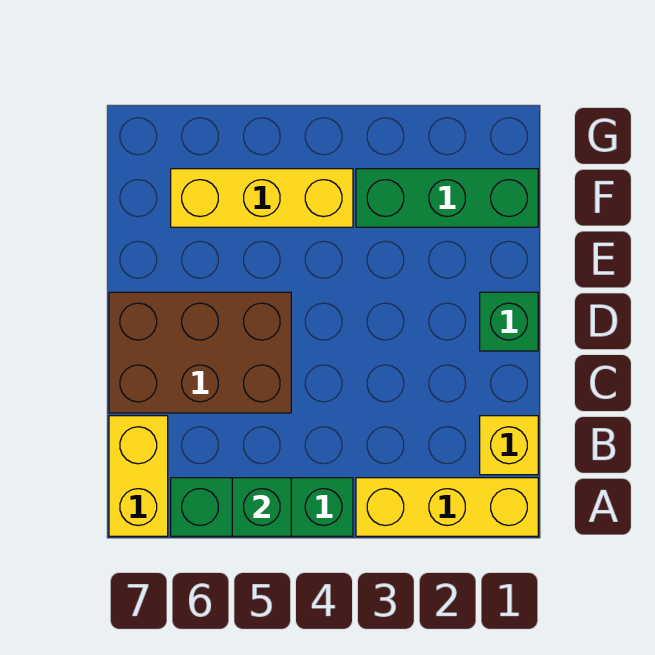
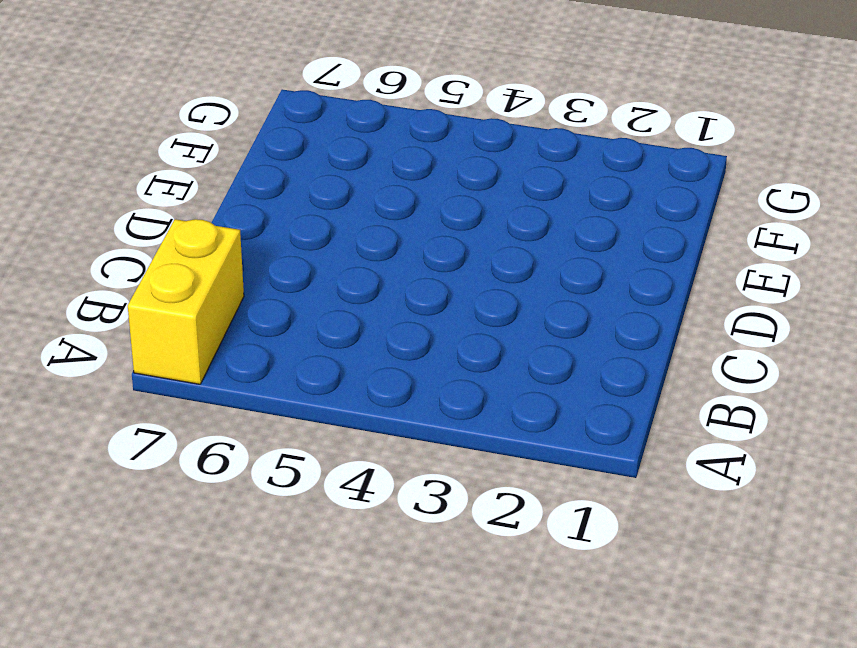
none -> yellow 1x3 brick [356,478,538,536]
none -> green 1x3 brick [171,478,353,536]

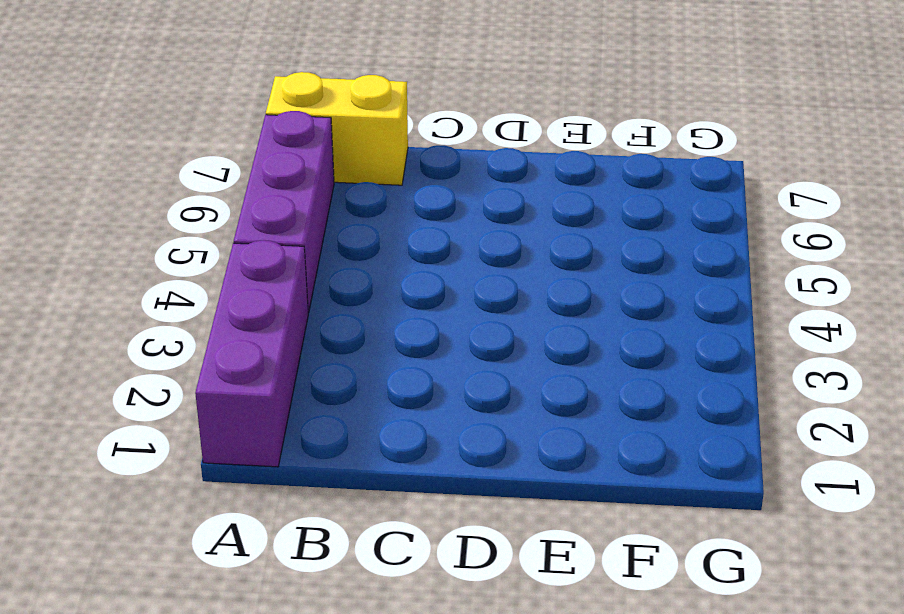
purple 1x3 brick [195,240,308,467] -> yellow 1x3 brick [356,478,538,536]
purple 1x3 brick [234,111,334,313] -> green 1x3 brick [171,478,353,536]
none -> yellow 1x1 brick [480,416,538,475]
none -> brown 2x3 brick [109,292,291,413]

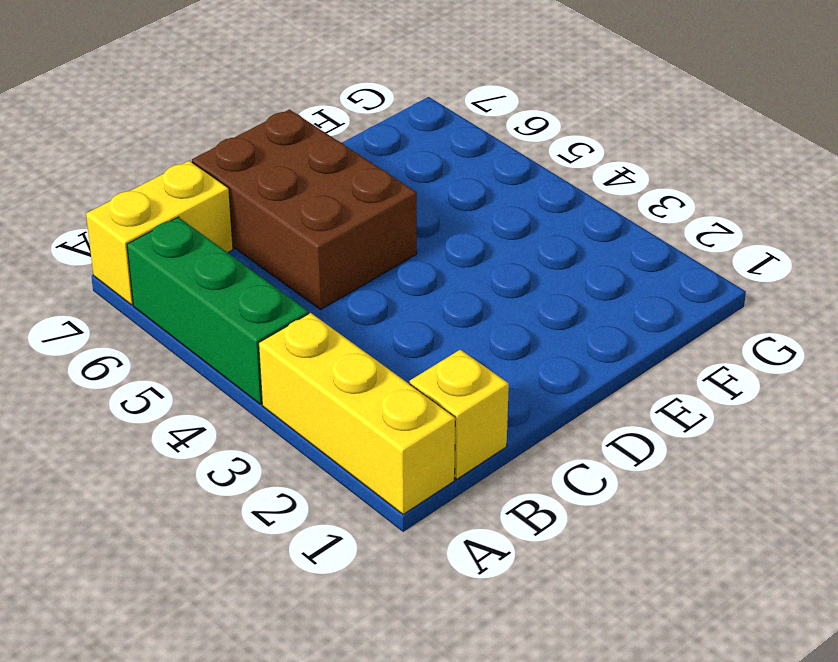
none -> green 1x1 brick [480,292,538,351]
none -> green 1x3 brick [356,169,538,227]

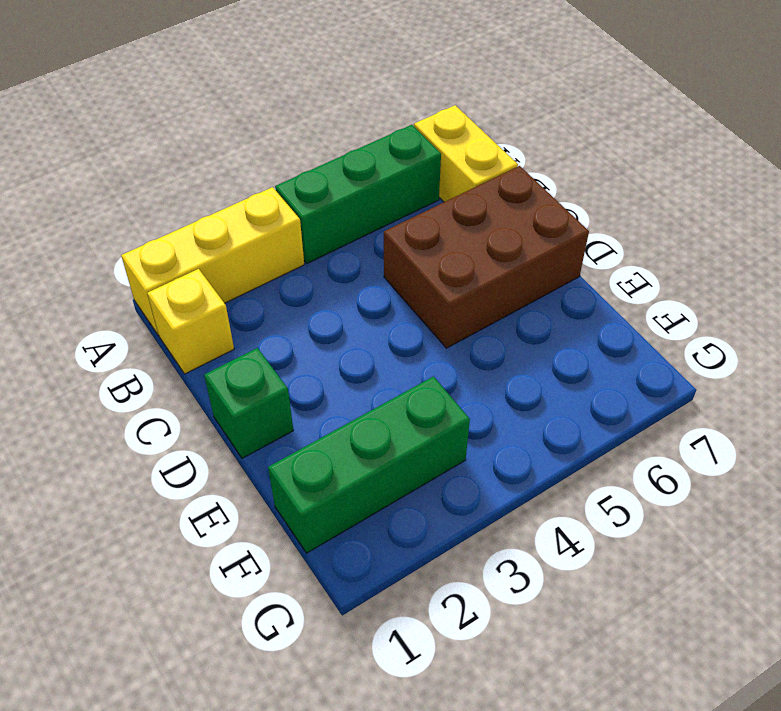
none -> yellow 1x3 brick [171,169,353,227]
none -> green 1x1 brick [232,478,291,536]

